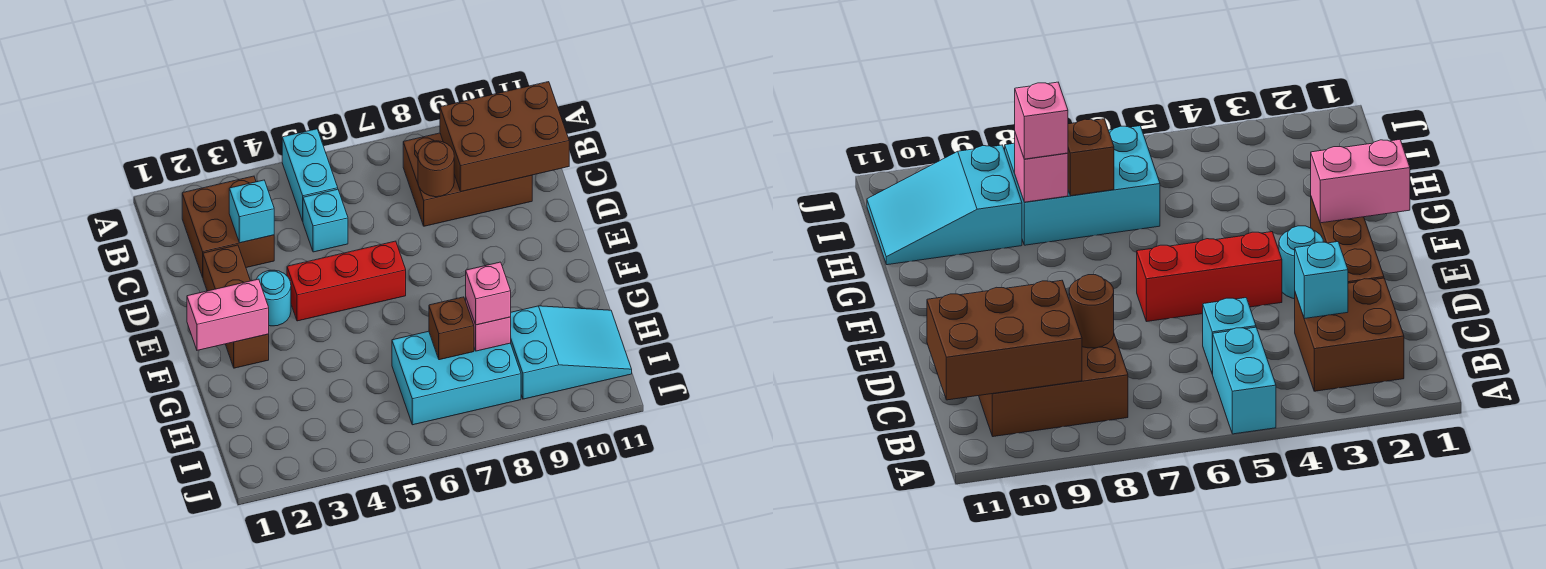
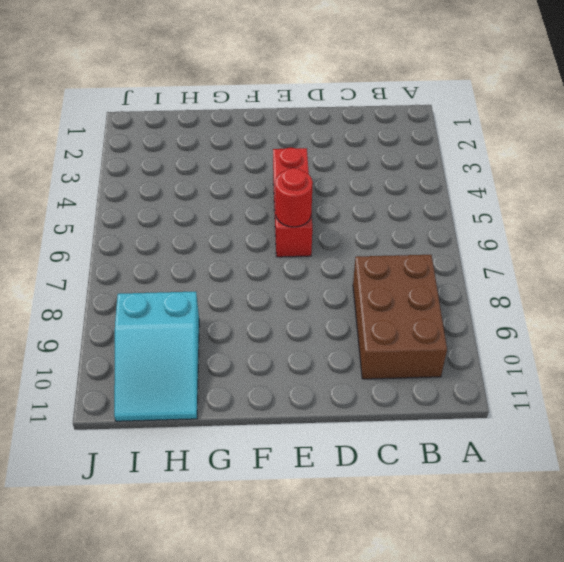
red 1x1 round brick [275,168,313,227] -> none
none -> cyan 1x2 brick [282,129,338,221]
none -> brown 2x2 brick [182,176,274,277]
none -> cyan 1x1 brick [303,189,348,252]

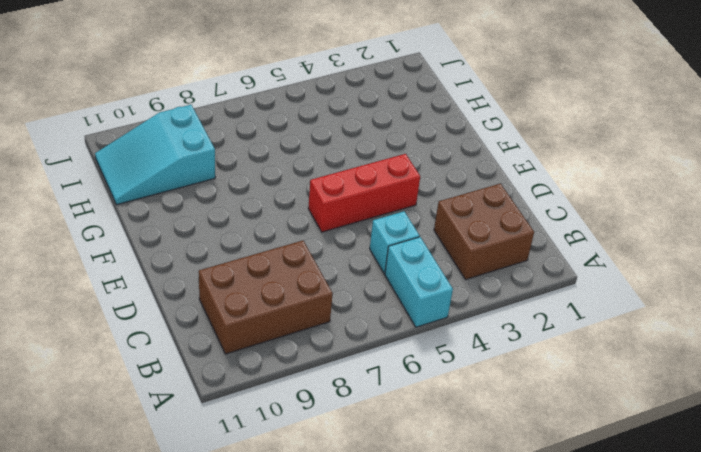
none -> brown 1x3 brick [203,245,269,368]
none -> cyan 1x1 round brick [256,270,291,326]
none -> cyan 2x3 brick [392,331,521,425]

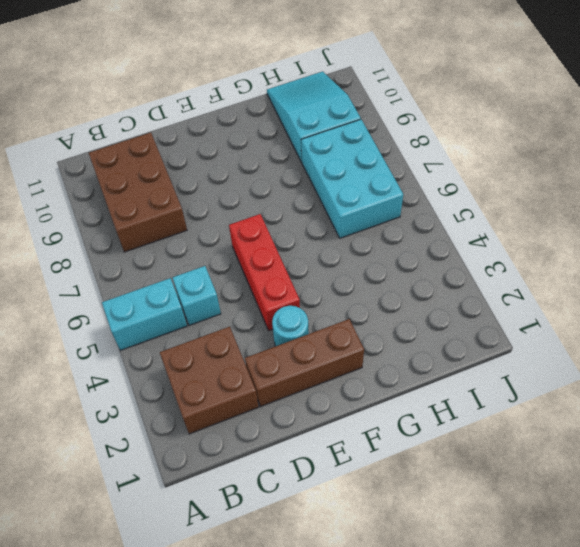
none -> brown 2x3 brick [440,82,569,192]
none -> cyan 1x1 brick [229,180,274,243]
none -> brown 1x1 round brick [418,141,454,197]

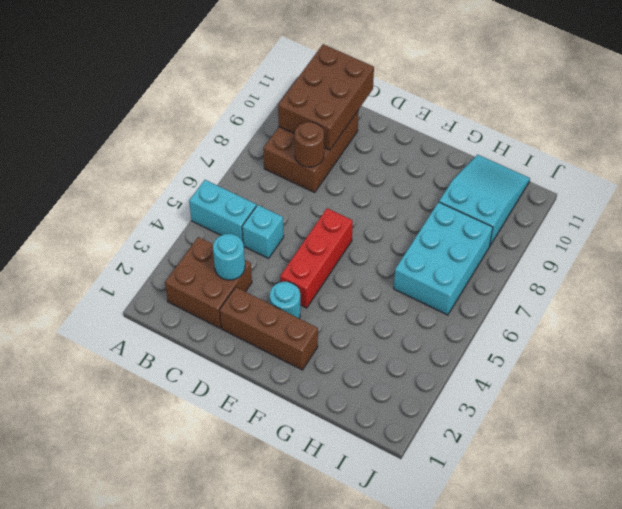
cyan 1x1 round brick [213,234,245,280] -> cyan 1x1 brick [229,180,274,243]
none -> pink 1x2 brick [187,279,269,350]
none -> brown 1x1 brick [429,297,474,360]
none -> pink 1x1 brick [466,299,511,351]

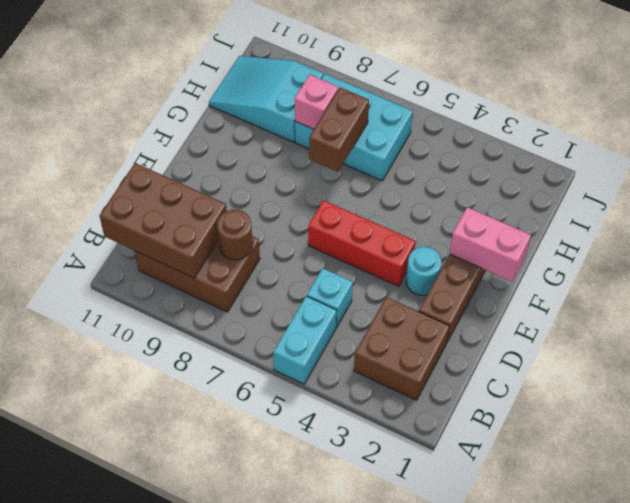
brown 1x2 brick [309,88,369,172] -> brown 1x1 brick [429,297,474,360]
none -> cyan 1x1 brick [229,180,274,243]
none -> pink 1x1 brick [466,262,511,325]

